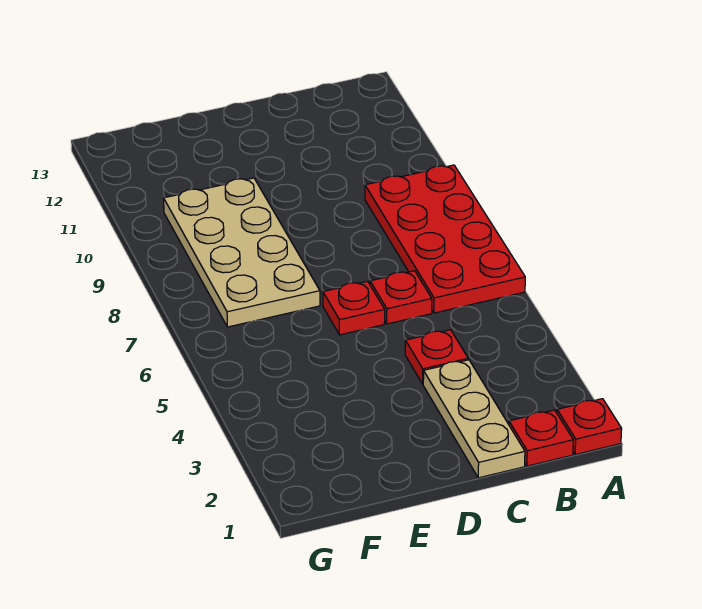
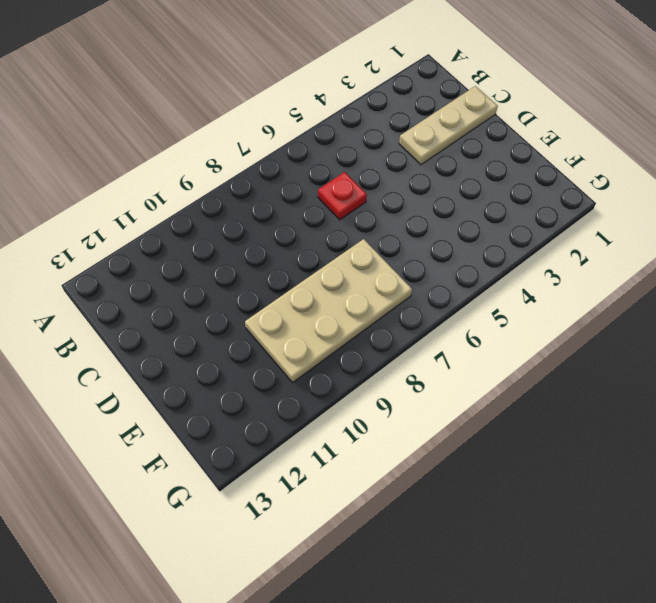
none -> red 1x1 plate [557,399,622,454]
none -> red 2x4 plate [365,165,525,313]

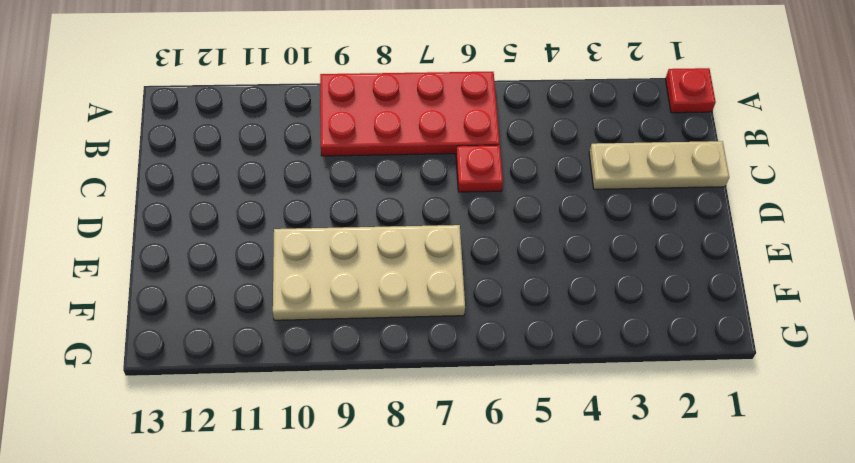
none -> red 1x1 plate [509,410,573,466]
none -> red 1x1 plate [405,330,468,384]

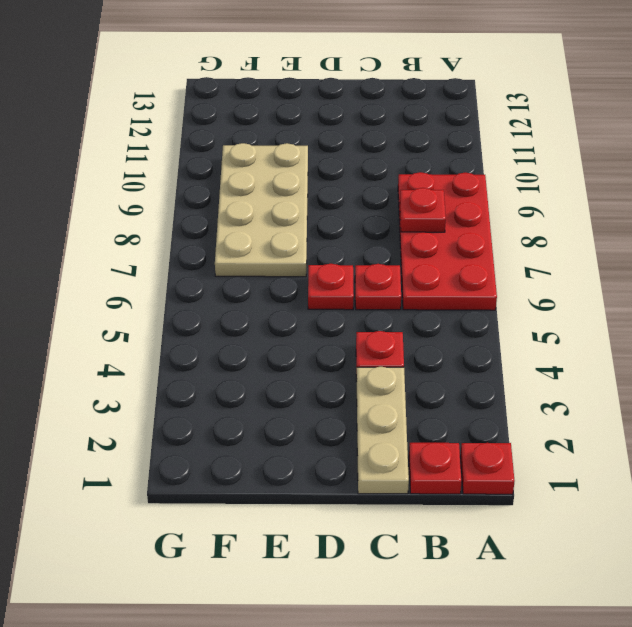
red 1x1 plate [400,188,446,232] -> none

